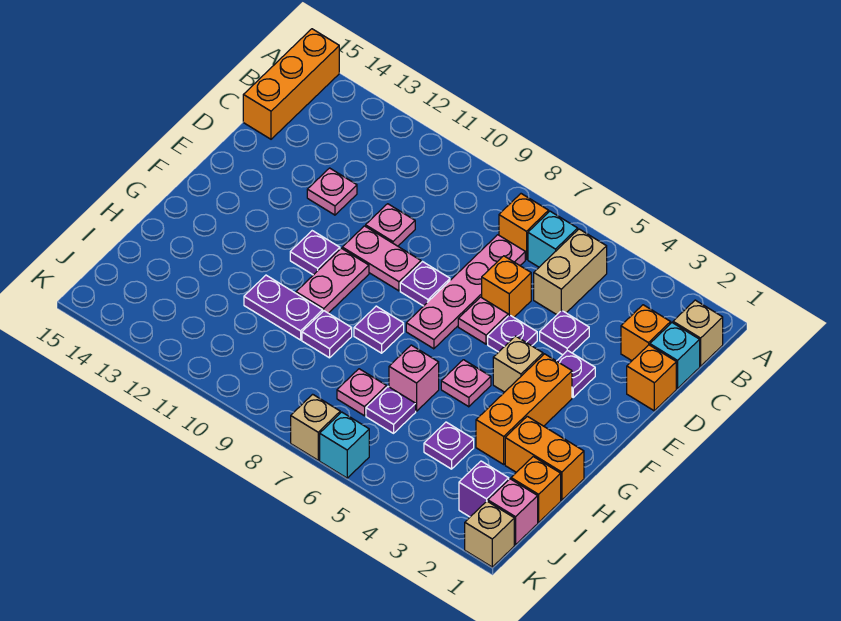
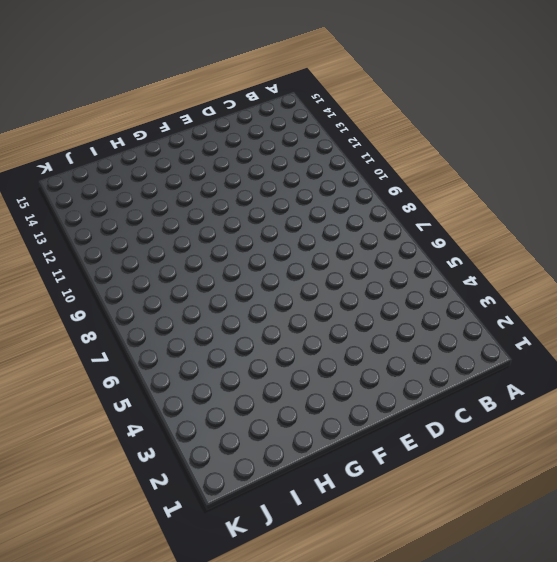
none -> orange 1x3 brick [243,29,339,139]
none -> tan 1x1 brick [673,300,723,366]
none -> tan 1x2 brick [534,229,607,315]
none -> cyan 1x1 brick [528,211,578,267]

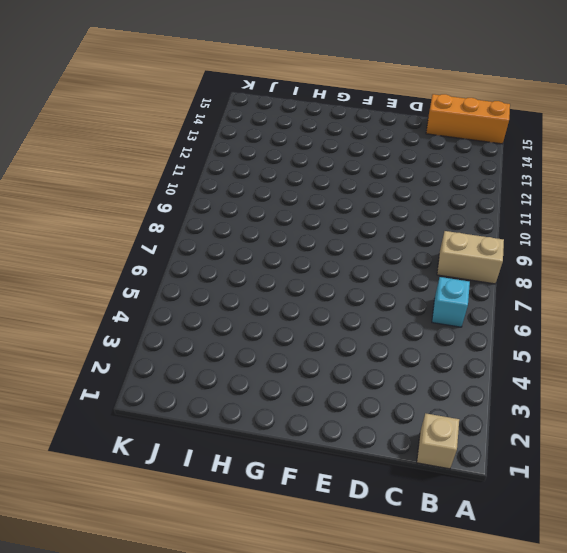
tan 1x2 brick [437,231,504,284] -> tan 1x2 brick moved to [534,229,607,315]
none -> orange 1x1 brick [499,194,549,259]
none -> cyan 1x1 brick [650,323,700,389]
none -> orange 1x1 brick [621,305,671,361]
none -> pink 1x4 plate [406,235,525,349]

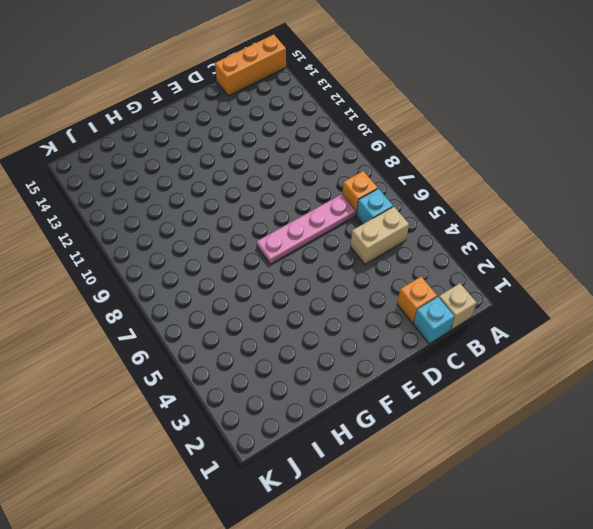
none -> orange 1x1 brick [627,345,676,411]
none -> purple 1x1 plate [540,310,589,355]
none -> orange 1x1 brick [482,256,531,317]
none -> pink 1x1 plate [366,204,415,246]

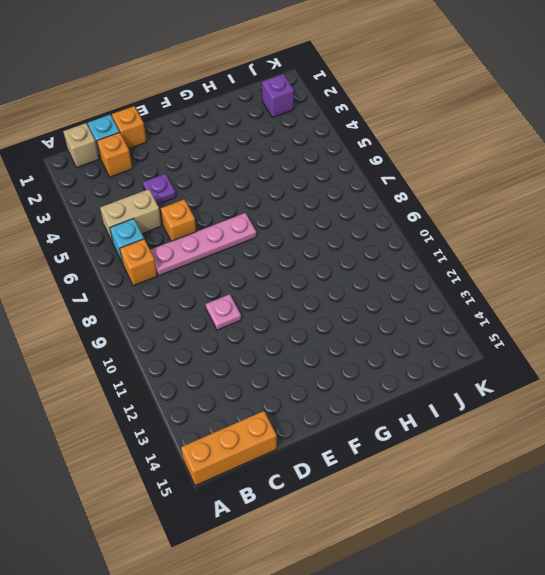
none -> pink 1x1 plate [307,168,357,215]
none -> purple 1x1 plate [557,351,595,397]
none -> purple 1x1 plate [488,315,537,352]
none -> pink 1x1 plate [458,297,508,344]

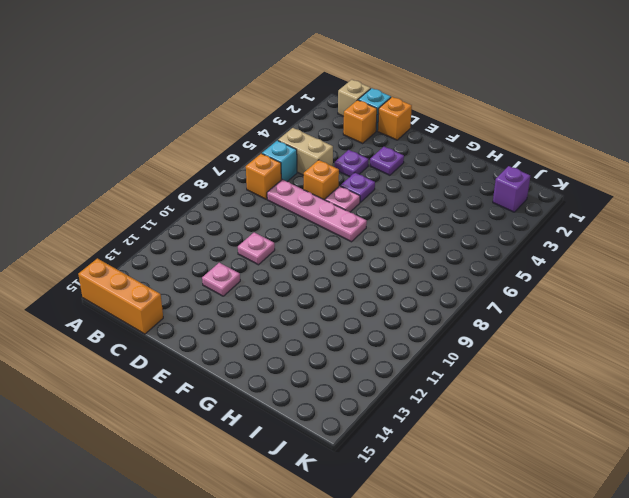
none -> purple 1x1 plate [400,262,450,306]
none -> pink 1x2 plate [342,226,421,291]
none -> orange 1x3 brick [476,354,572,464]
none -> tan 1x1 brick [493,336,543,392]

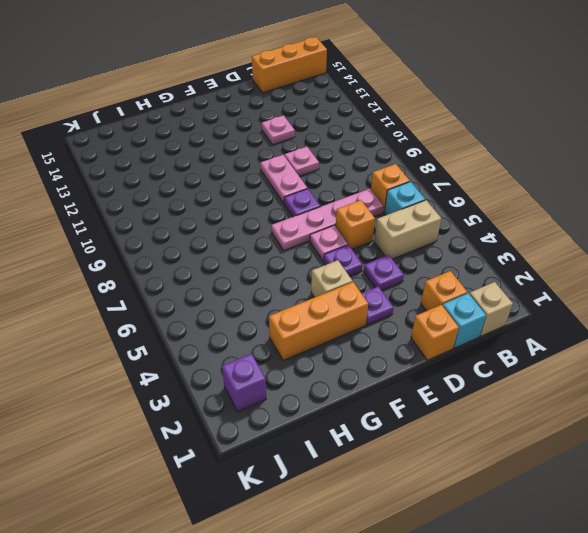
none -> pink 1x2 plate [296,248,369,313]
none -> purple 1x1 plate [290,231,340,275]
none -> pink 1x1 plate [441,360,491,407]
none -> purple 1x1 plate [354,306,404,353]

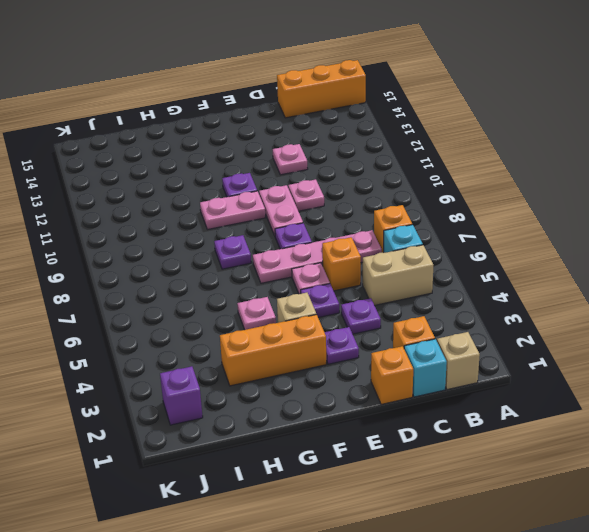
none -> orange 1x2 brick [505,416,584,500]
none -> pink 1x1 brick [389,345,439,411]
none -> purple 1x1 plate [302,311,352,358]
none -> purple 1x2 plate [244,275,323,340]

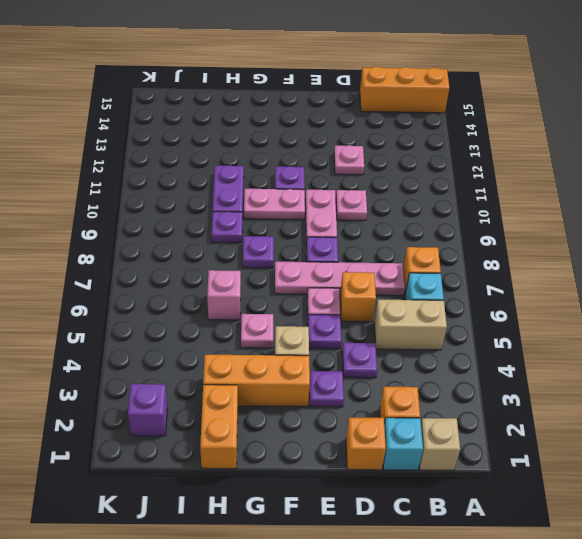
none -> orange 1x1 brick [511,457,561,522]
none -> purple 1x1 plate [424,422,474,469]
none -> purple 1x1 plate [366,387,416,433]
none -> pink 1x1 plate [337,369,387,416]

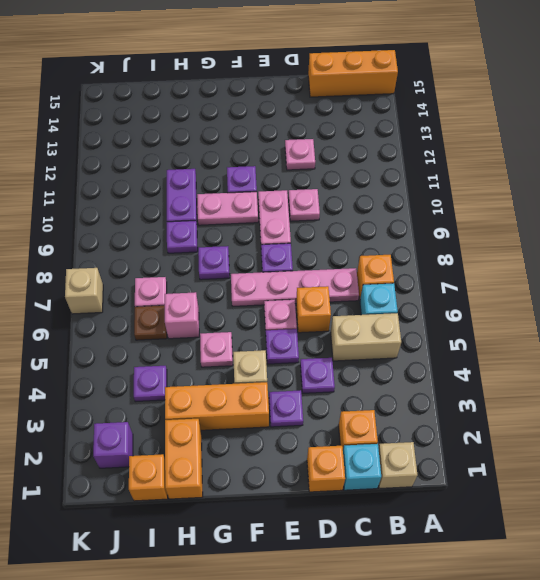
brown 1x1 plate [134,306,167,340] -> purple 1x1 plate [366,387,416,433]
none -> pink 1x1 brick [488,479,538,545]
none -> tan 1x1 brick [465,501,514,567]
none -> cyan 1x1 brick [320,412,369,478]

